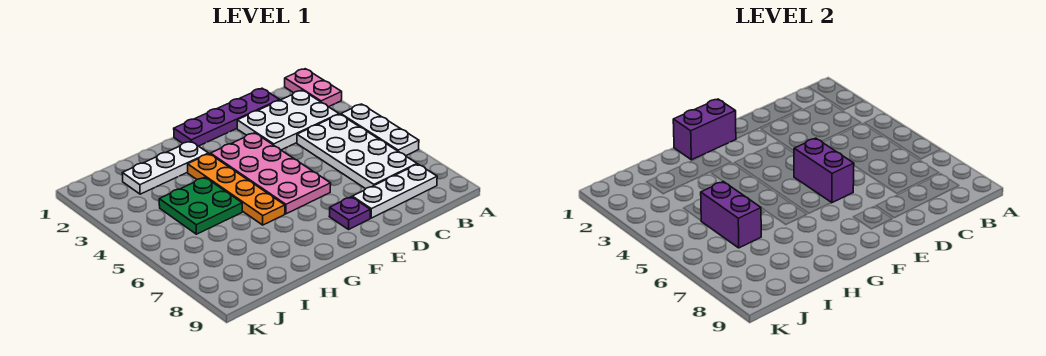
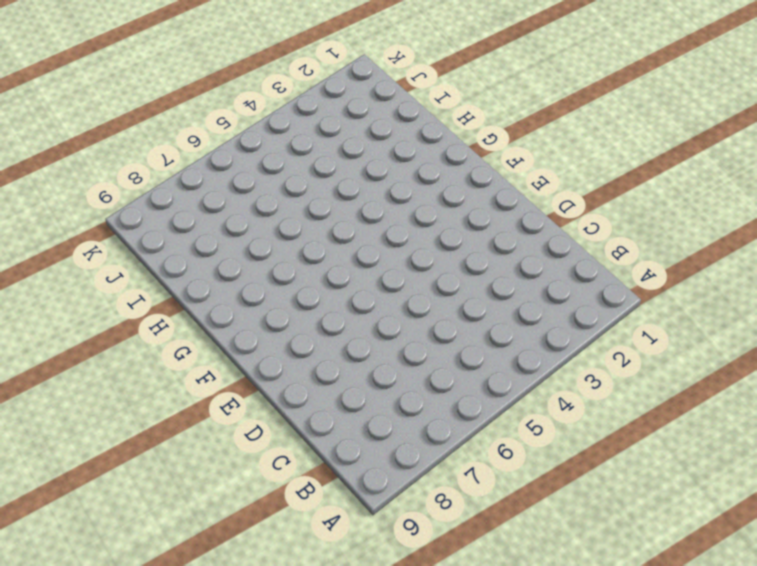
none -> pink 1x2 plate [285,69,342,107]
none -> white 1x3 plate [341,104,419,156]
none -> white 2x3 plate [237,90,339,150]

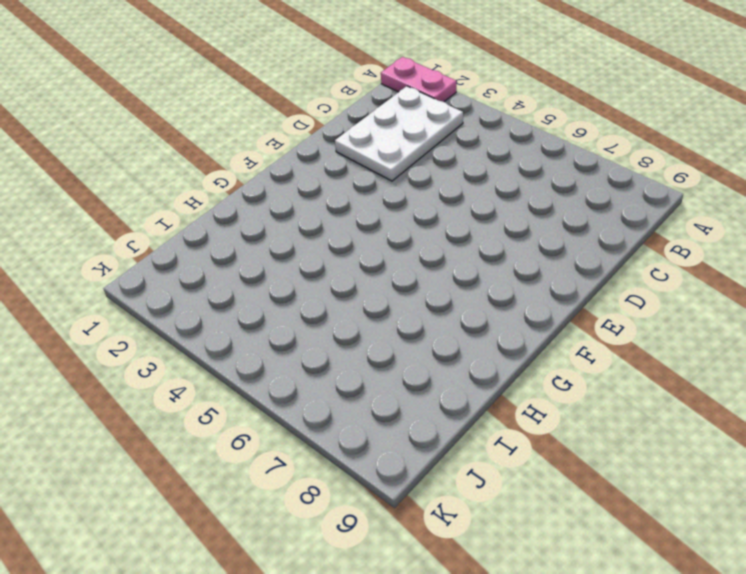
none -> white 1x3 plate [341,104,419,156]
none -> white 2x4 plate [297,114,417,189]
none -> white 1x3 plate [352,164,437,218]

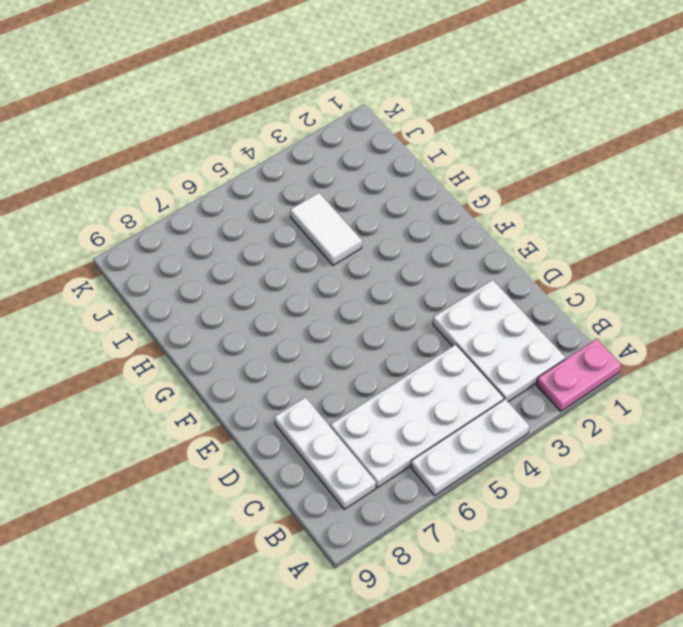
white 1x2 tile [290,193,362,265] -> green 2x2 plate [159,177,242,234]
none -> purple 1x4 plate [174,88,280,146]
none -> pink 2x4 plate [211,133,331,214]
none -> purple 1x1 plate [329,197,370,229]

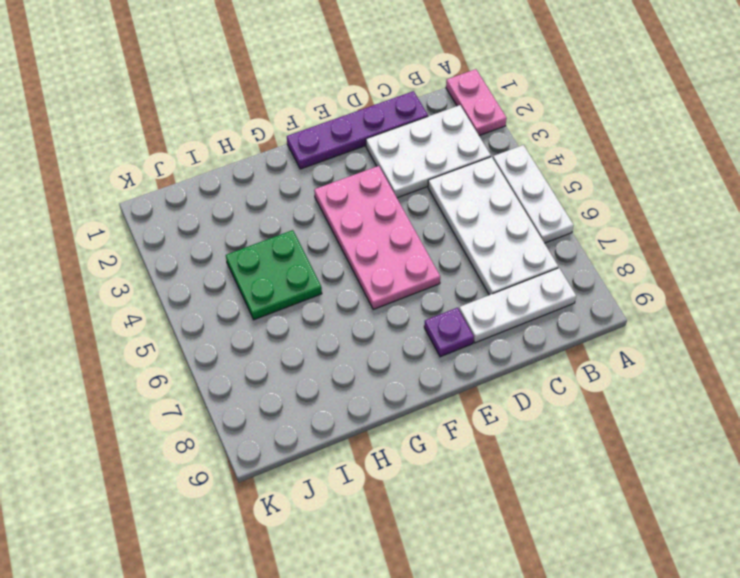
none -> white 1x3 plate [122,141,209,194]
none -> orange 1x4 plate [188,154,285,225]
none -> purple 1x2 brick [794,138,854,203]

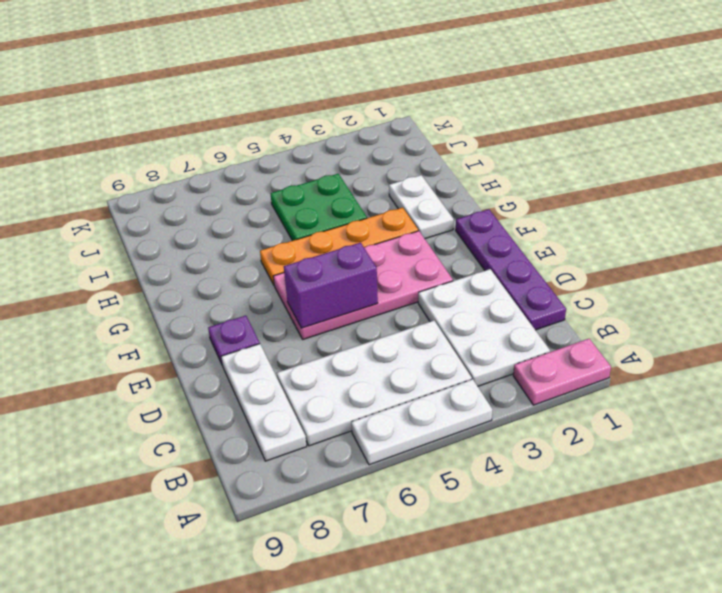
white 1x2 plate [389,175,454,239] -> white 1x3 plate [122,141,209,194]
none -> purple 1x2 brick [673,99,736,160]
none -> purple 1x2 brick [701,182,761,248]

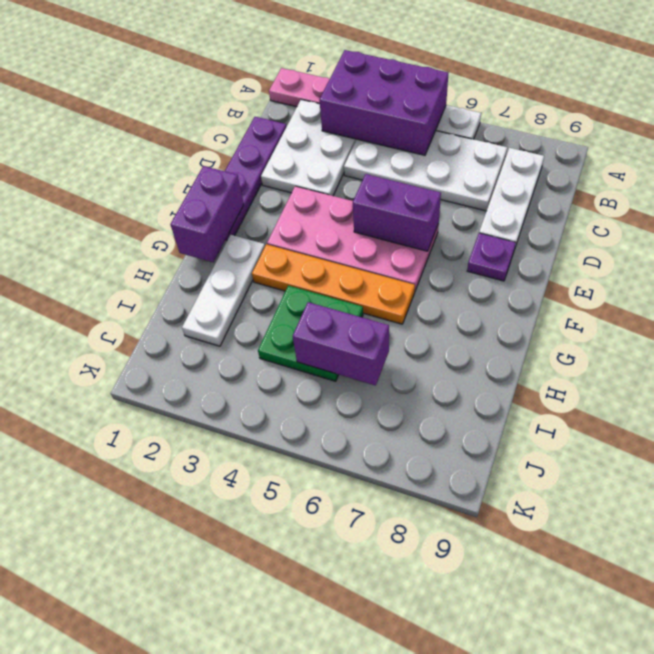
purple 2x3 brick [319,50,448,155] -> none

